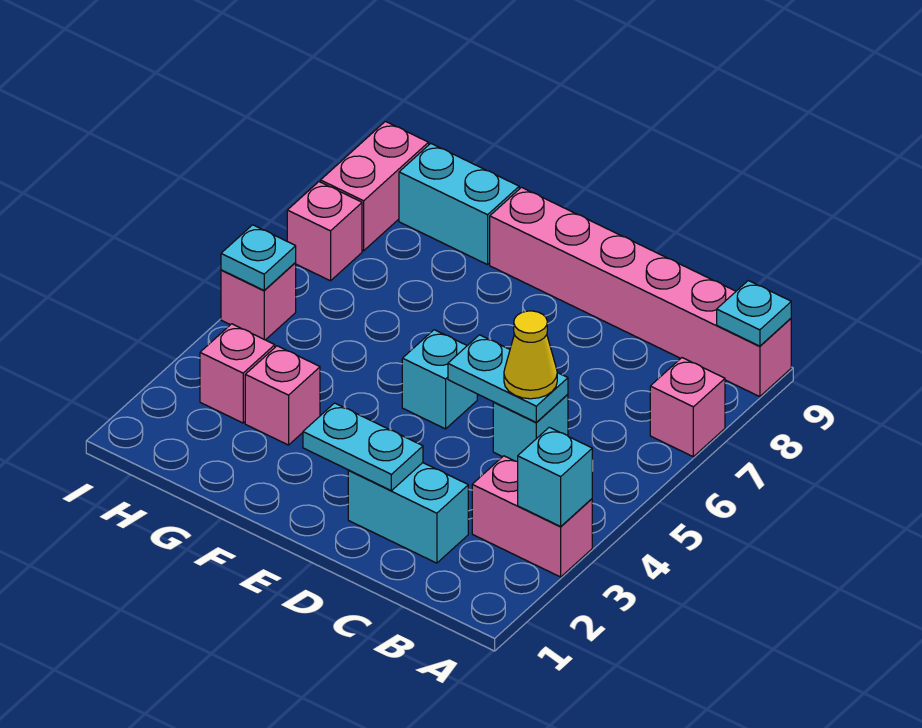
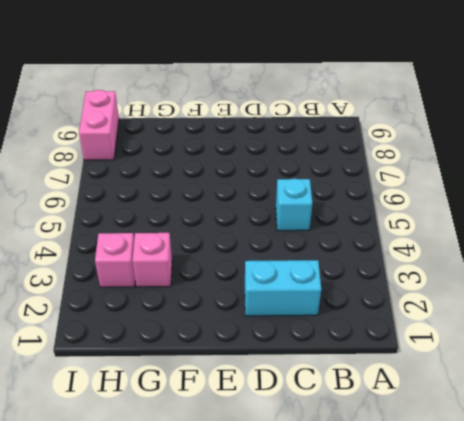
none -> pink 1x2 brick [472,456,592,577]
none -> pink 1x1 brick [650,358,725,457]
none -> pink 1x6 brick [490,187,791,397]

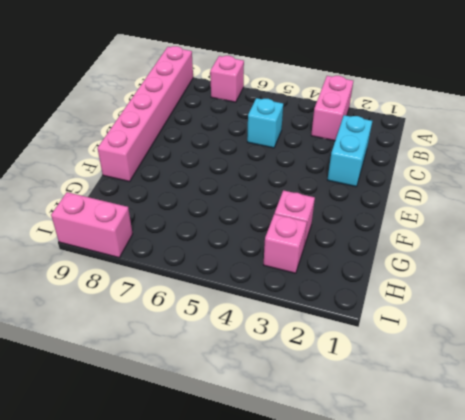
none -> cyan 1x1 brick [402,330,477,429]
none -> cyan 1x2 brick [399,143,519,265]
none -> pink 1x1 brick [221,263,296,340]

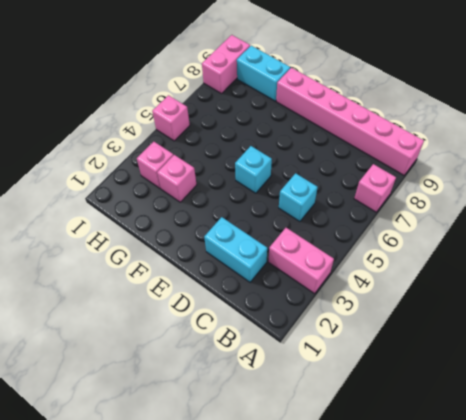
none -> pink 1x1 brick [287,182,362,281]
none -> cyan 1x1 brick [518,427,592,526]
none -> cyan 1x1 plate [717,281,791,346]

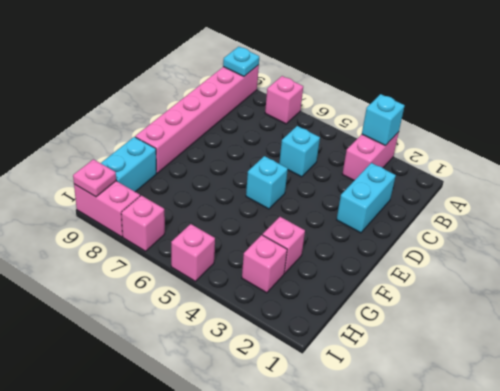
pink 1x1 plate [73,159,116,197] -> none
none -> cyan 1x2 plate [448,335,568,422]
none -> cyan 1x2 plate [303,403,423,491]
none -> cyan 1x1 plate [221,225,296,290]

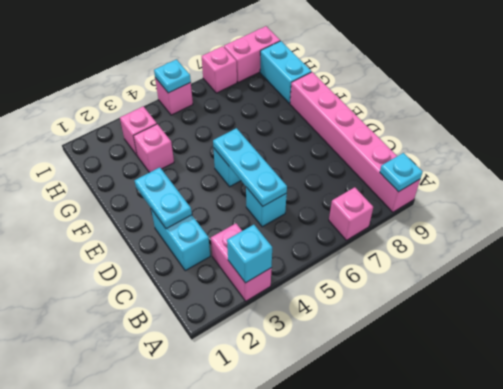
cyan 1x3 plate [213,128,287,206] -> cyan 1x2 plate [448,335,568,422]
none -> yellow 1x1 cone [504,311,557,399]

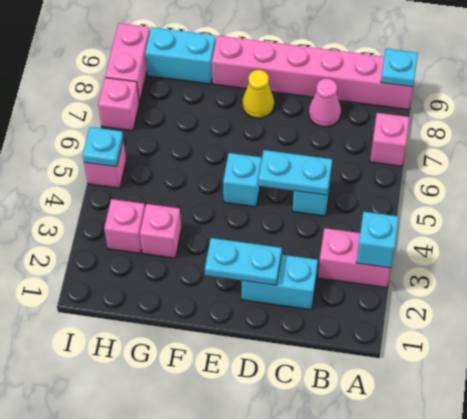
pink 1x1 cone [309,79,341,127] -> none
yellow 1x1 cone [243,70,274,118] -> yellow 1x1 cone moved to [504,311,557,399]

